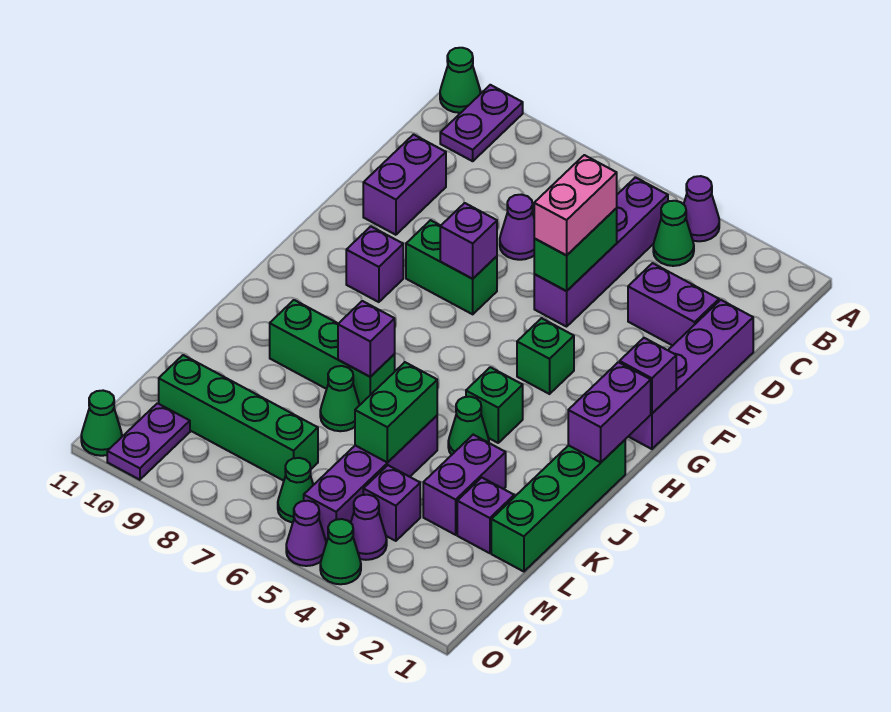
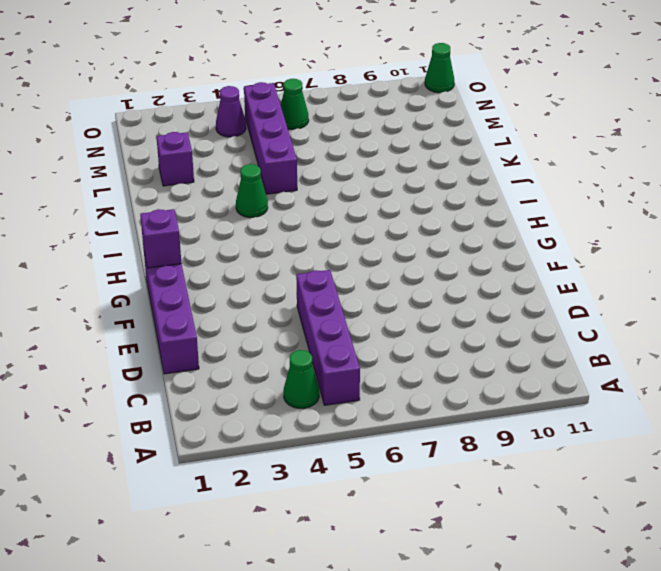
none -> purple 1x1 cone [684,176,719,241]
none -> purple 1x2 plate [440,85,523,161]
none -> green 1x1 cone [440,48,481,113]
none -> purple 1x2 brick [628,263,719,346]

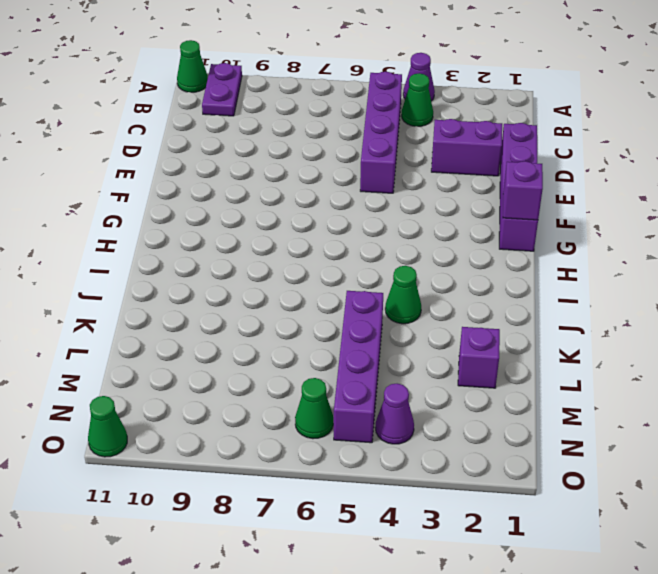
none -> purple 1x1 cone [500,195,535,260]
none -> purple 1x2 brick [363,135,446,235]
none -> green 1x2 brick [406,220,497,314]
none -> green 1x1 brick [517,318,574,394]

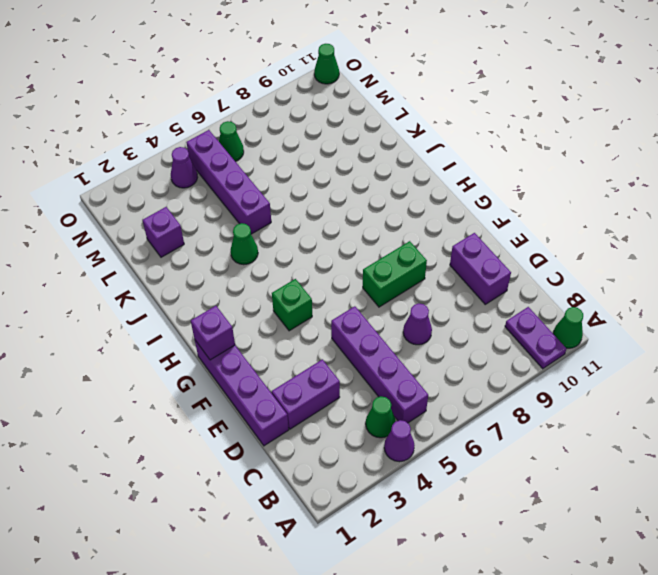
none -> purple 1x1 brick [346,227,403,302]
none -> green 1x4 brick [491,440,625,572]
none -> green 1x1 brick [466,367,523,443]
none -> green 1x3 brick [270,300,395,405]

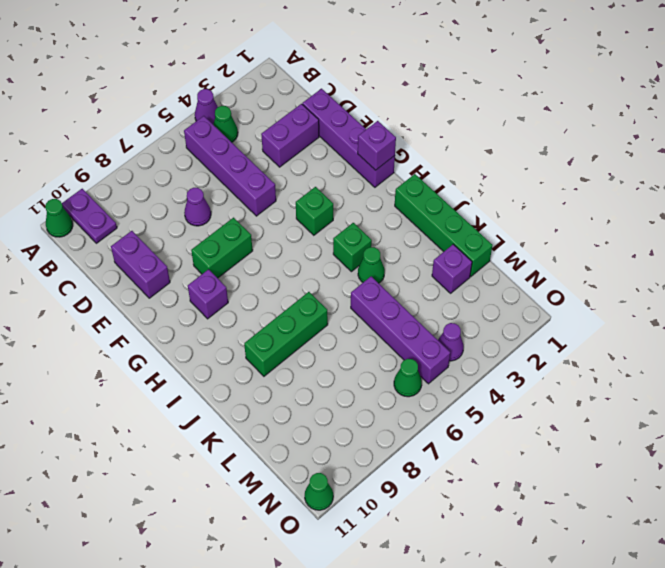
none -> purple 1x2 brick [423,435,506,535]
none -> green 1x1 cone [320,366,359,431]
none -> purple 1x1 brick [363,465,420,541]
none -> green 1x4 brick [159,355,318,481]

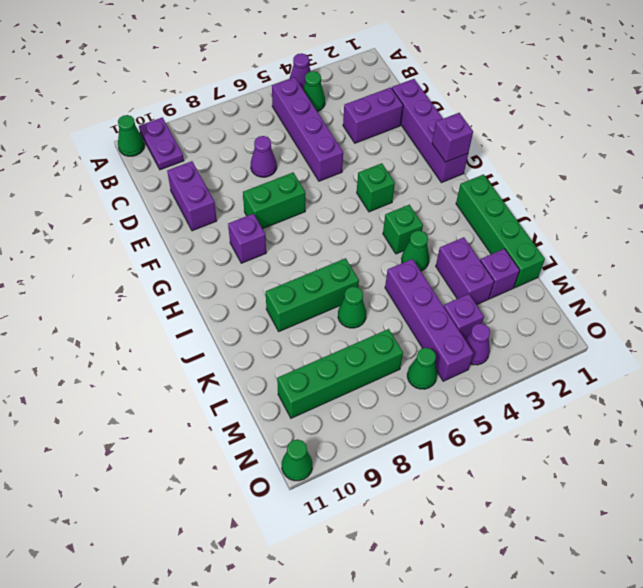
none -> purple 1x2 plate [107,403,190,480]
none -> green 1x1 cone [320,519,361,584]
none -> purple 1x1 cone [286,501,326,566]
none -> green 1x2 brick [534,208,617,291]

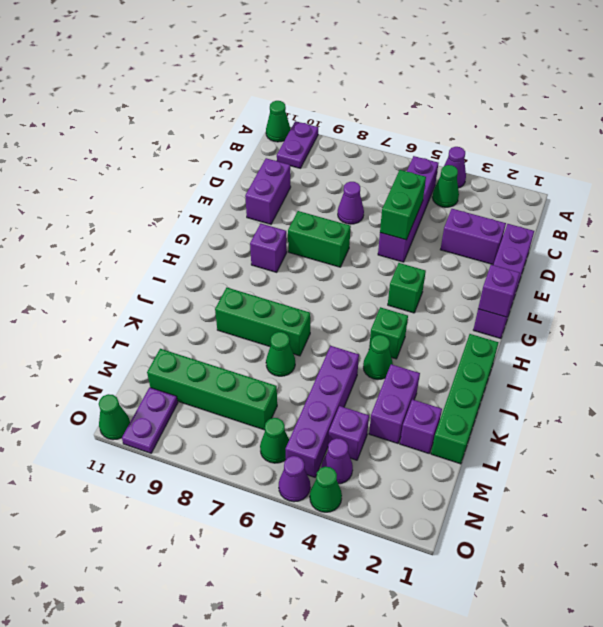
none -> purple 1x1 brick [440,203,497,279]
none -> purple 1x2 brick [568,362,651,462]
none -> purple 1x1 brick [338,301,395,377]
none -> green 1x2 brick [355,362,437,463]

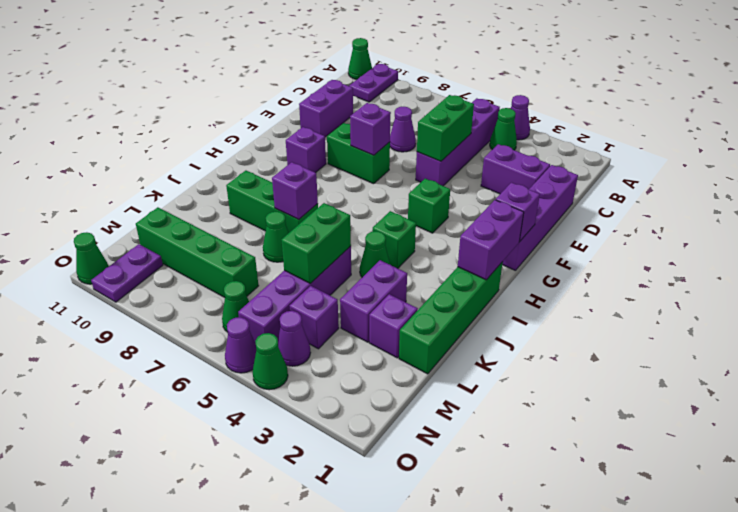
none -> pink 1x2 brick [534,155,617,255]

